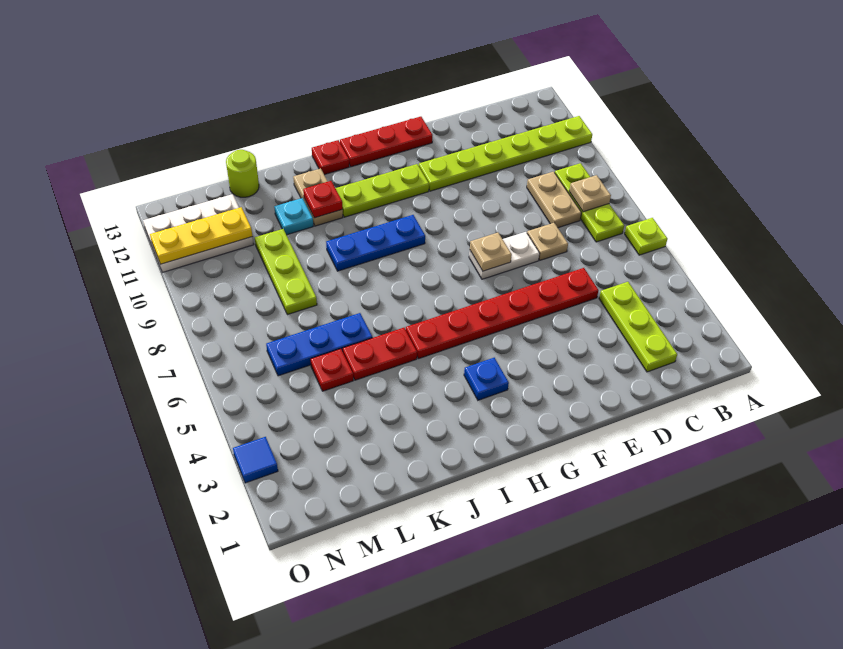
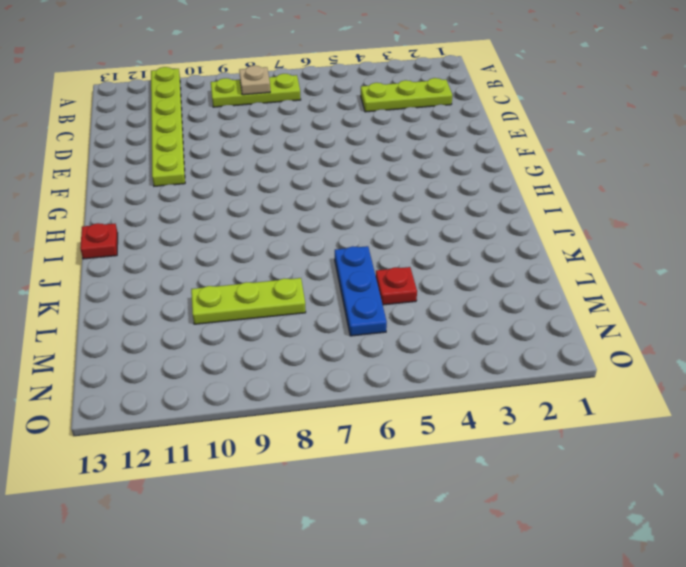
none -> lime 1x1 plate [625,218,667,255]
none -> tan 1x2 plate [527,172,581,228]
none -> red 1x6 plate [406,268,598,359]

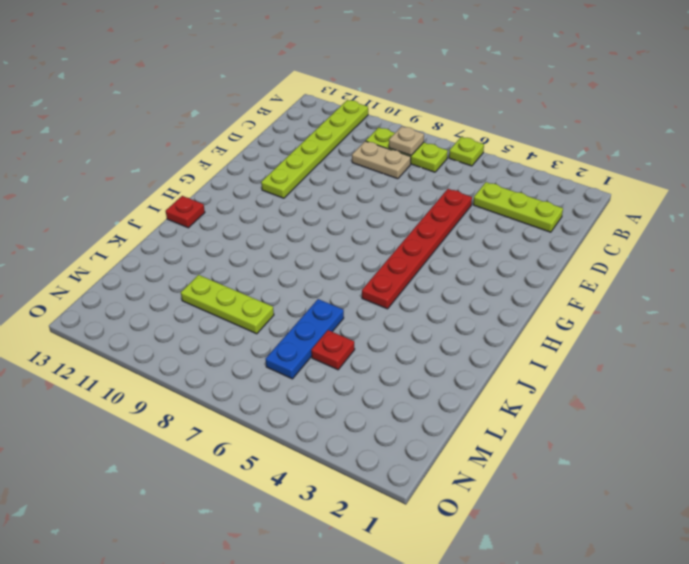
none -> tan 1x1 plate [527,223,568,260]
none -> white 1x2 plate [469,232,540,279]
none -> red 1x3 plate [340,117,432,167]

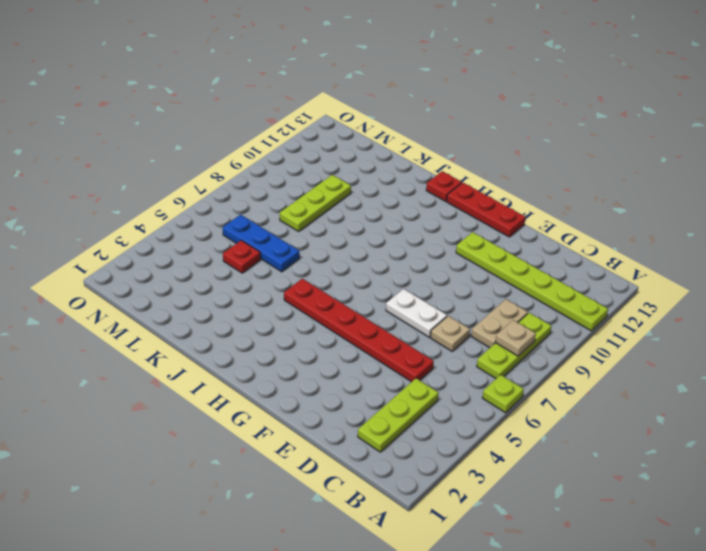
none -> lime 1x3 plate [336,164,429,217]
none -> blue 1x1 plate [464,358,509,400]
none -> blue 1x3 plate [326,215,425,271]

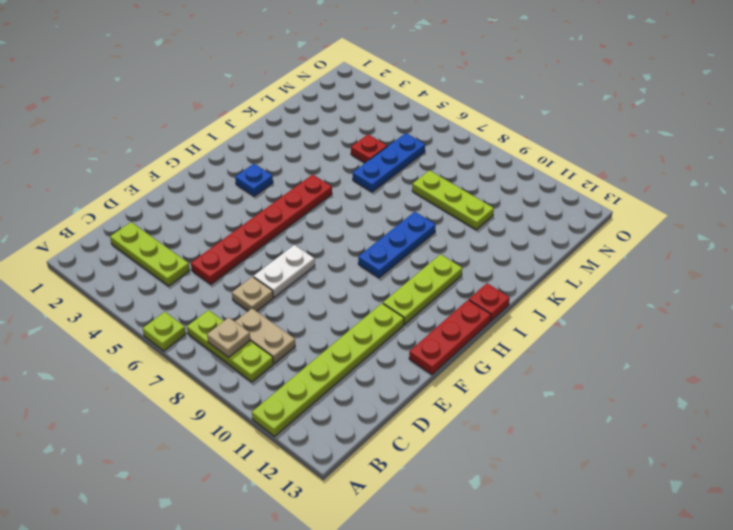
none -> red 1x2 plate [343,328,417,380]
none -> tan 1x2 plate [293,168,343,226]
none -> cyan 1x1 plate [274,198,313,235]

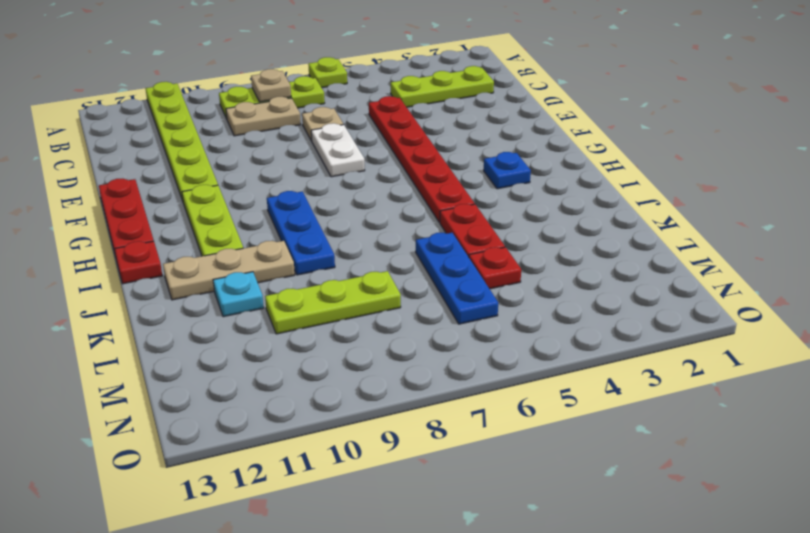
tan 1x3 plate [163,241,295,300] -> tan 1x2 plate [293,168,343,226]
none -> lime 1x1 round brick [226,150,259,197]
none -> white 2x3 plate [143,194,254,272]
none -> blue 1x1 tile [233,437,278,483]

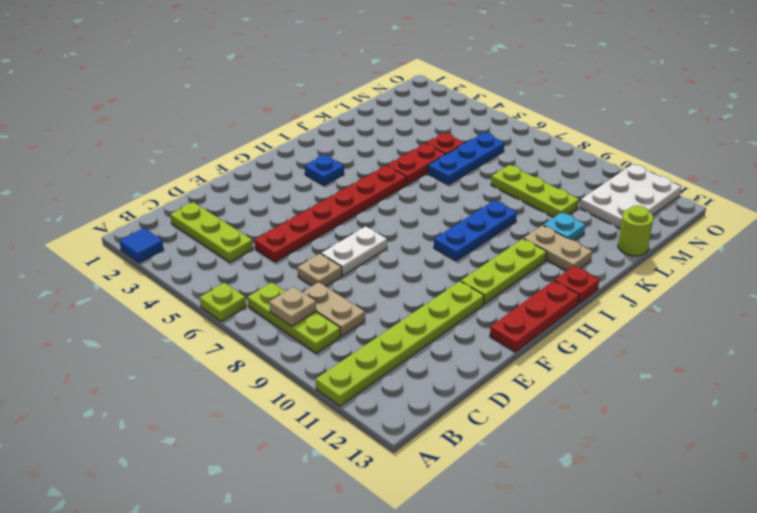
blue 1x1 tile [120,228,164,263] -> blue 1x1 tile moved to [233,437,278,483]
none -> tan 1x1 plate [470,233,512,271]
none -> red 1x1 plate [303,181,342,218]
none -> yellow 1x3 plate [150,207,252,264]

